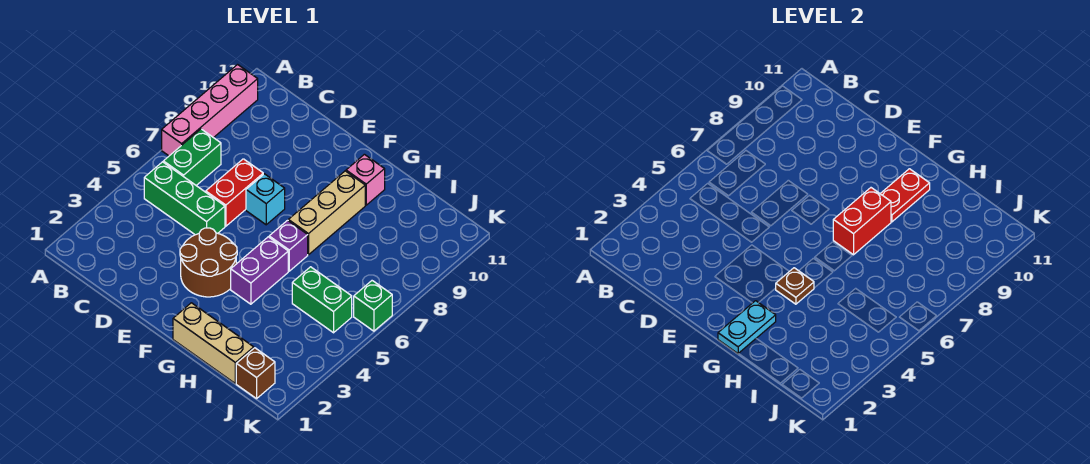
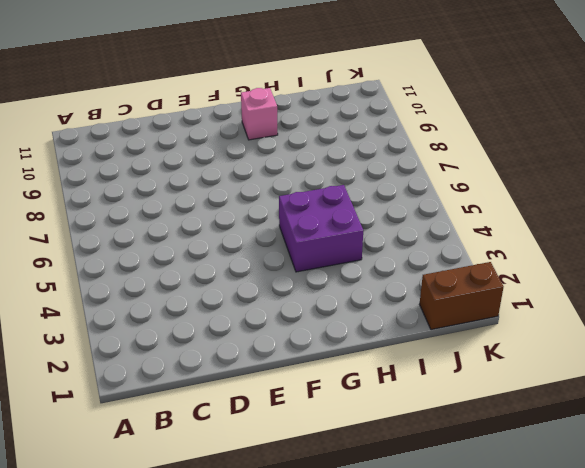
purple 2x2 brick [279,185,363,272] -> purple 1x2 brick [231,237,288,304]
brown 1x2 brick [419,262,503,330] -> brown 1x1 brick [236,348,275,399]
none -> pink 1x4 brick [162,65,258,156]
none -> green 1x3 brick [144,162,225,235]
none -> green 1x2 brick [163,129,221,185]

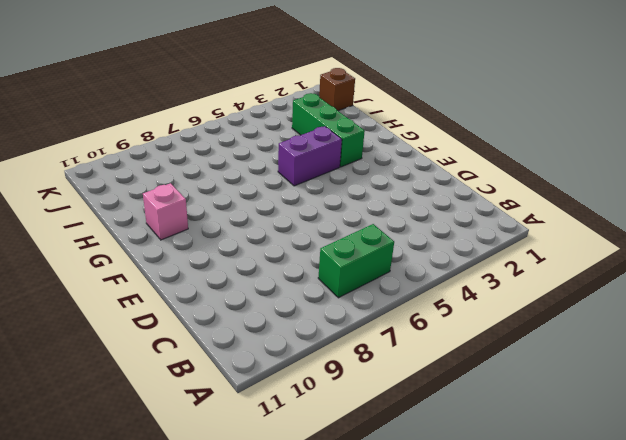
green 1x3 brick [292,93,365,167] -> green 1x3 brick moved to [144,162,225,235]
none -> pink 1x4 brick [162,65,258,156]
none -> red 1x2 brick [206,159,263,226]
none -> brown 2x2 round brick [180,228,237,297]

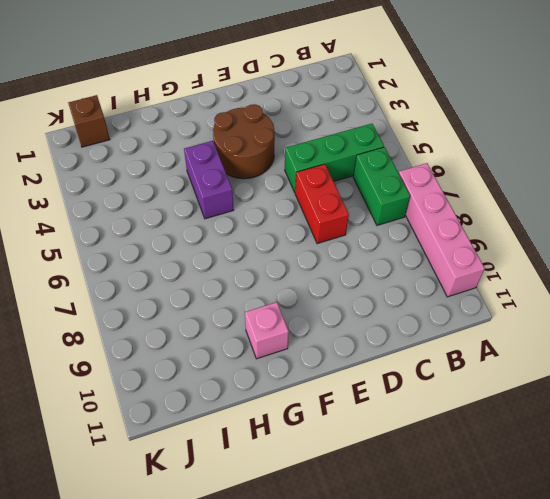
none -> cyan 1x1 brick [246,174,285,225]
none -> tan 1x3 brick [173,303,254,384]
none -> purple 1x1 brick [269,220,308,271]

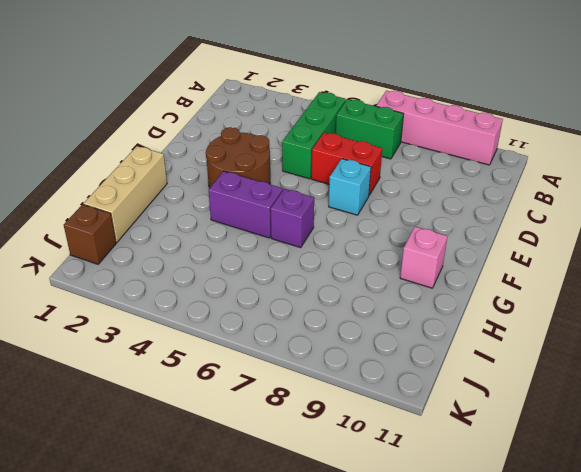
none -> tan 1x3 brick [288,171,365,255]
none -> green 1x2 brick [292,267,352,333]
none -> green 1x1 brick [354,281,392,331]

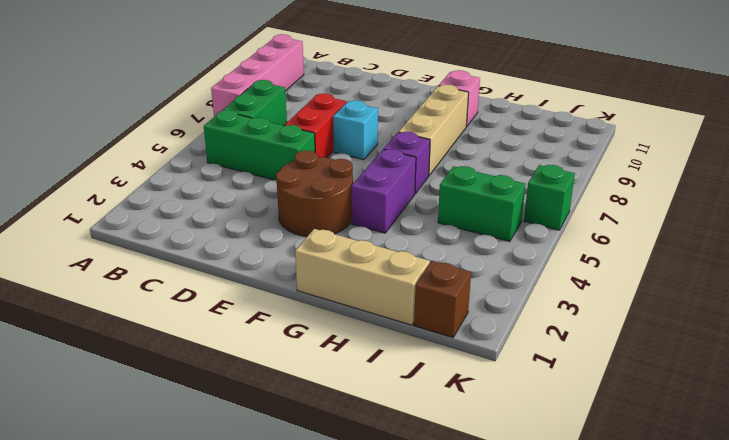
none -> cyan 1x2 plate [718,301,776,354]
none -> brown 1x1 plate [776,268,814,304]
none -> red 1x2 brick [833,188,891,255]

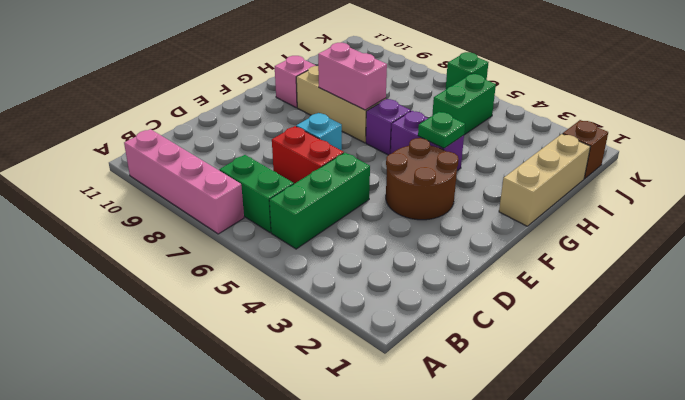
green 1x1 plate [418,112,465,148] -> brown 1x1 plate [776,268,814,304]
pink 1x2 brick [318,43,387,110] -> red 1x2 brick [833,188,891,255]
none -> cyan 1x2 plate [718,301,776,354]
none -> red 1x2 plate [880,169,930,222]

